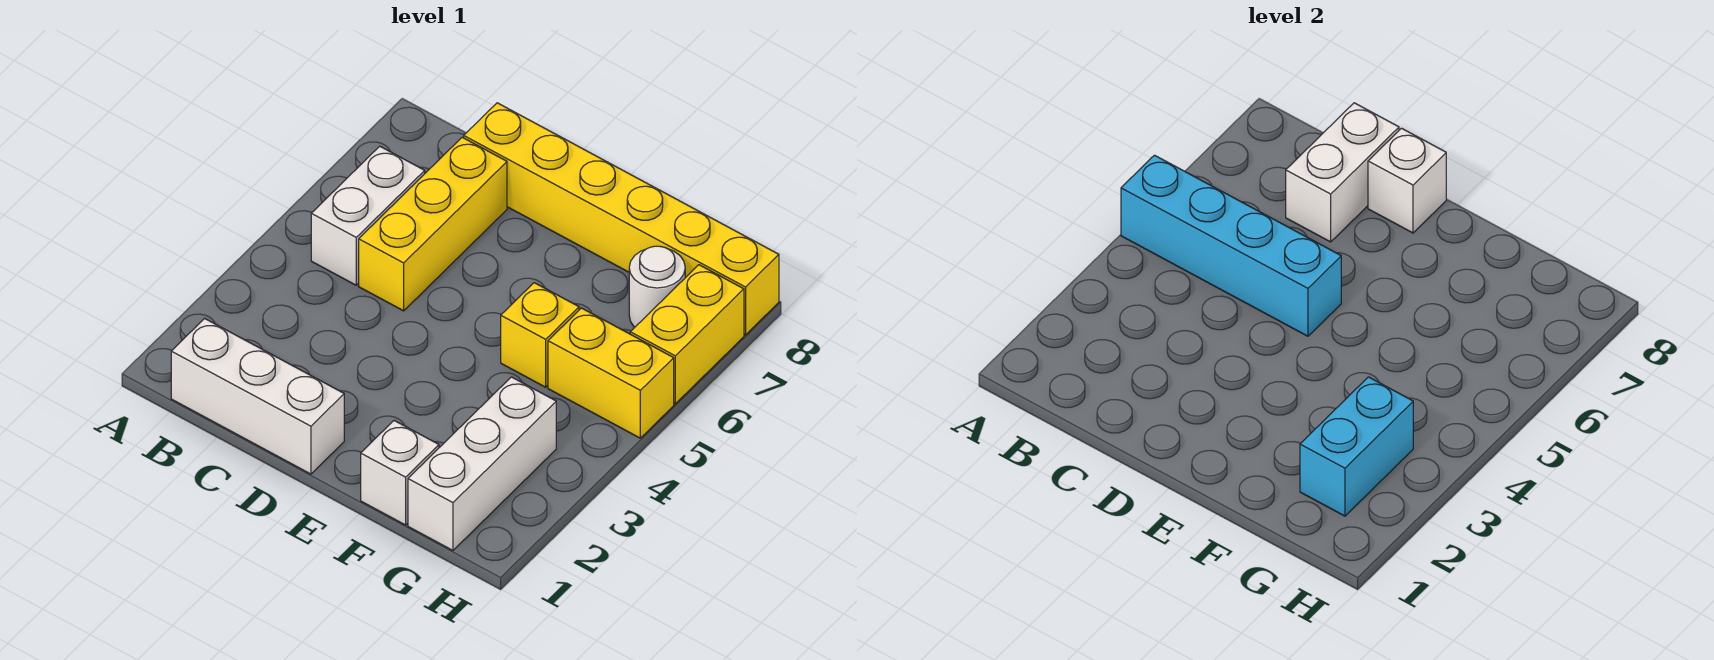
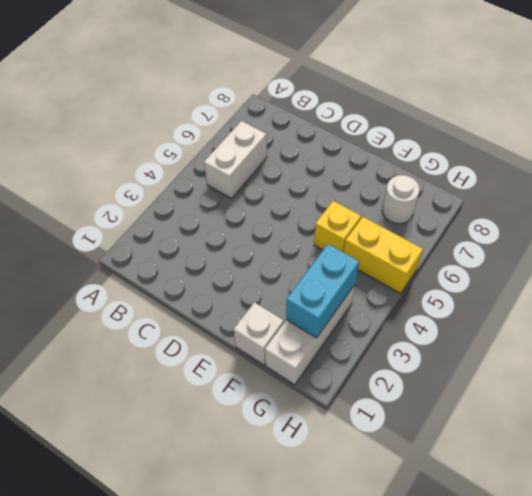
none -> white 1x3 brick [171,318,344,474]
none -> yellow 1x3 brick [359,137,507,311]
none -> yellow 1x6 brick [464,103,779,335]

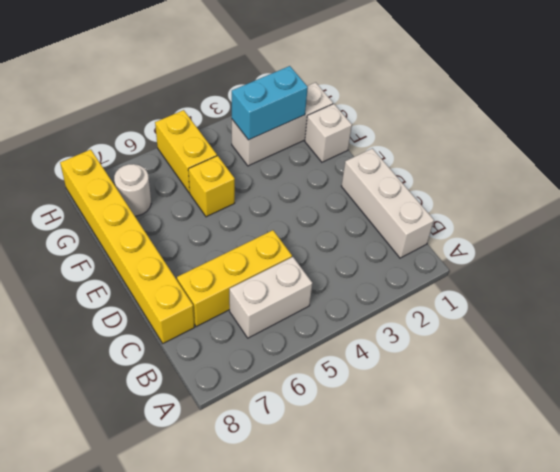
none -> yellow 1x2 brick [630,265,744,404]
none -> cyan 1x4 brick [1121,155,1341,336]
none -> white 1x2 brick [1286,103,1399,242]

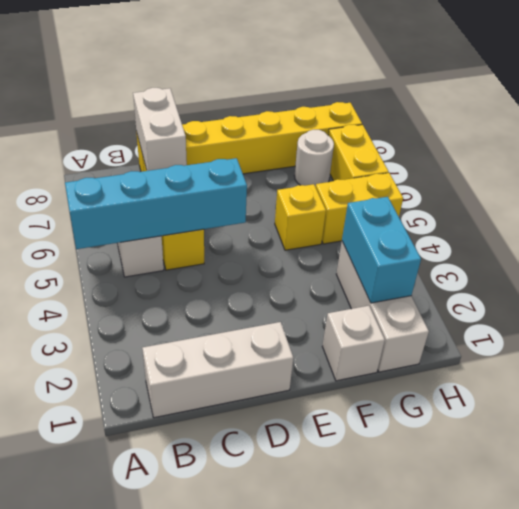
none -> white 1x1 brick [1368,128,1446,233]

